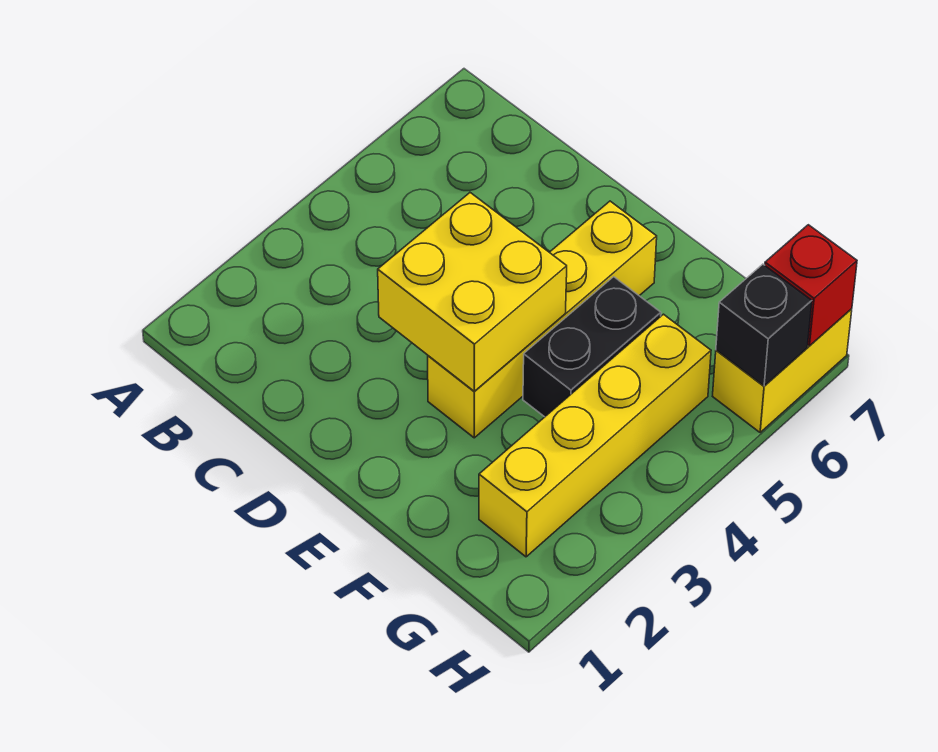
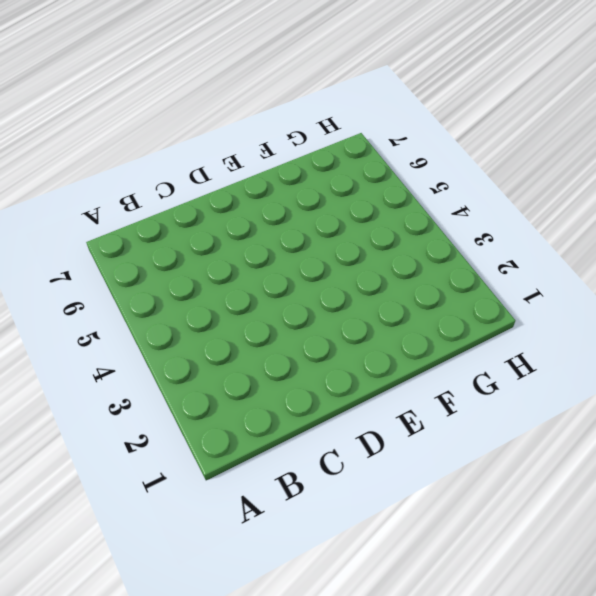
none -> yellow 1x4 brick [428,201,657,438]
none -> black 1x2 brick [523,277,661,417]

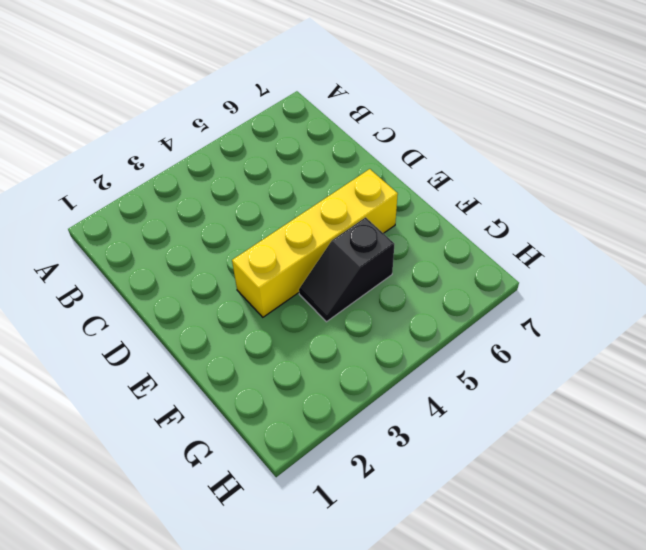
black 1x2 slope [299,217,394,322] -> black 1x2 brick [523,277,661,417]
none -> yellow 1x4 brick [479,314,711,557]
none -> yellow 1x2 brick [713,309,852,433]

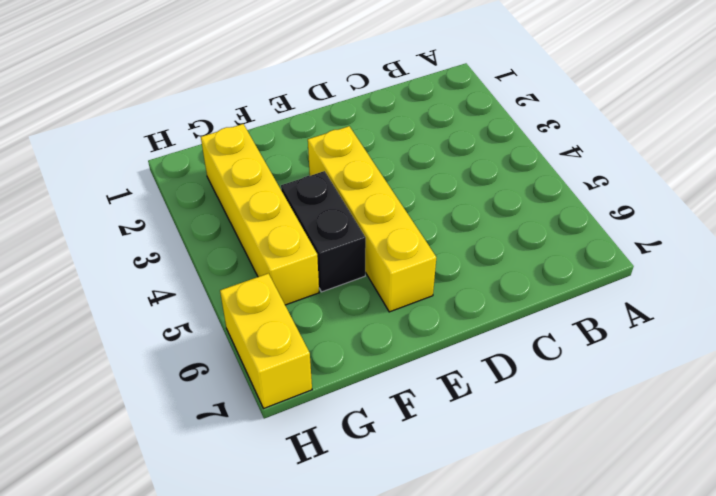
none -> yellow 2x2 brick [378,193,567,391]
none -> black 1x1 brick [716,264,812,386]

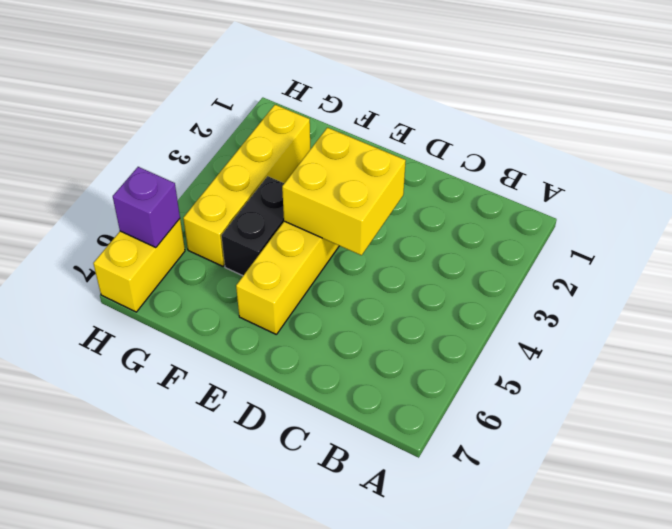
purple 1x1 brick [113,167,180,248] -> black 1x1 brick [716,264,812,386]
none -> red 1x1 brick [765,225,857,346]

